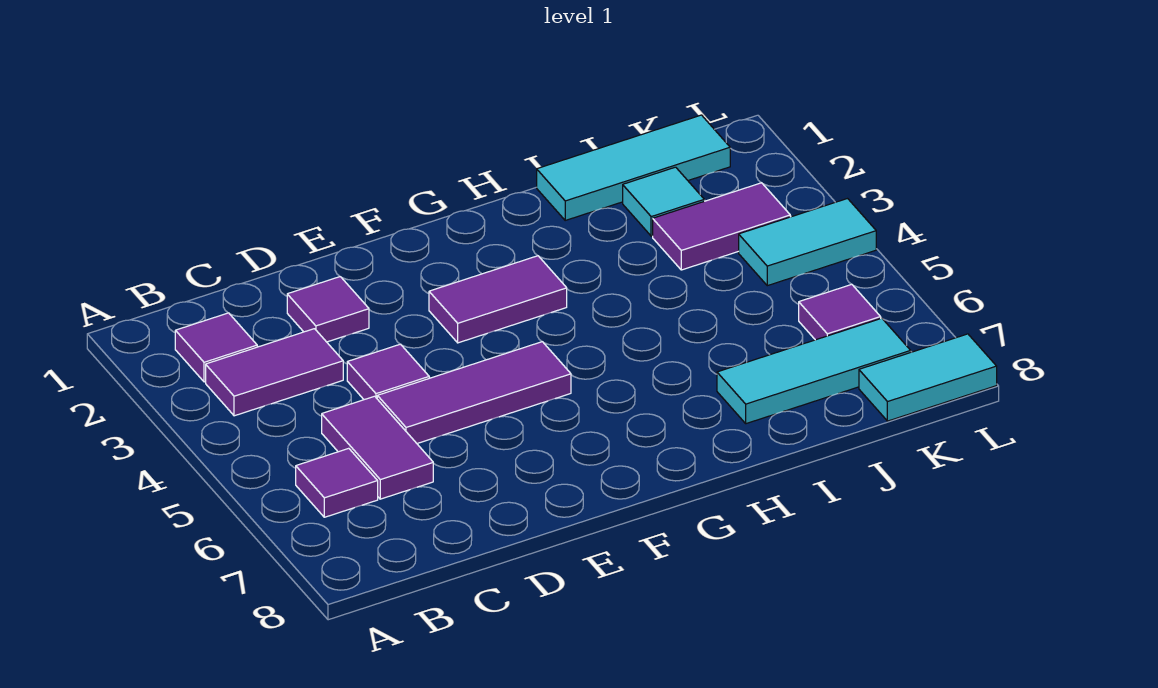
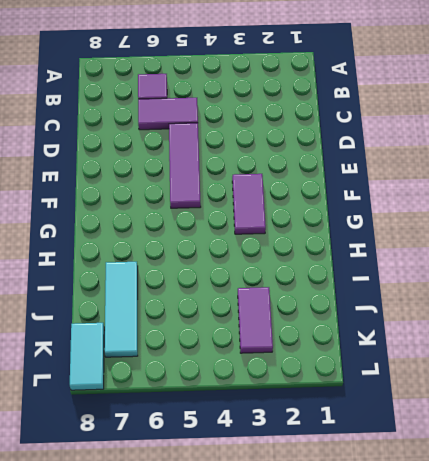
none -> purple 1x1 tile [175,313,257,382]
none -> purple 1x2 tile [206,329,343,416]
none -> purple 1x1 tile [287,277,369,342]

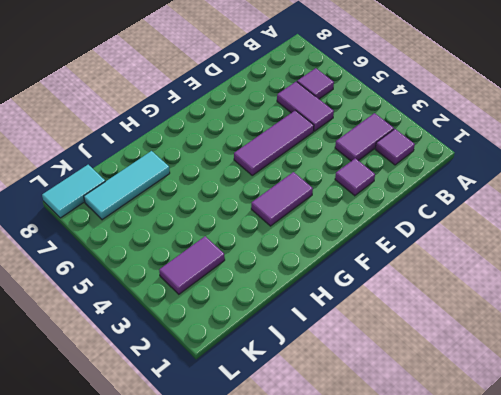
none -> purple 1x1 tile [347,344,429,400]
none -> cyan 1x3 tile [537,115,730,220]
none -> cyan 1x1 tile [623,167,704,236]

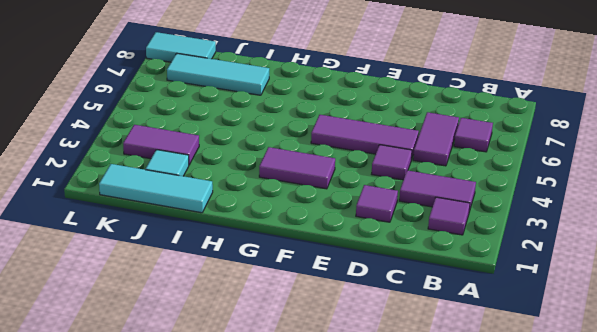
none -> cyan 1x2 tile [739,199,876,286]
none -> purple 1x1 tile [799,284,881,340]

